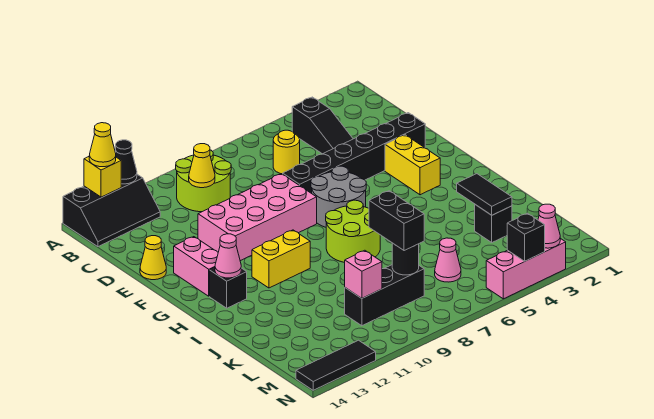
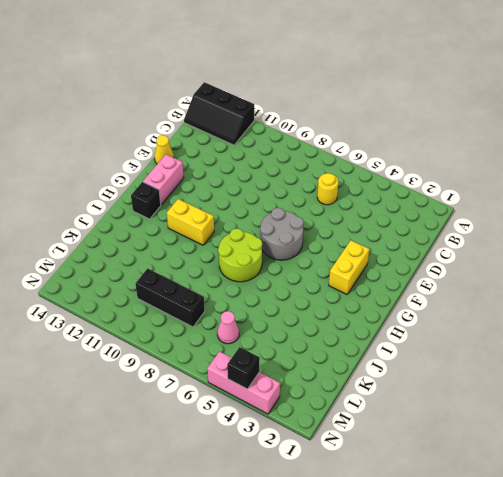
none -> black 1x3 slope [292,97,353,154]
none -> lime 2x2 round brick [176,150,231,212]
none -> black 1x6 brick [283,113,425,193]

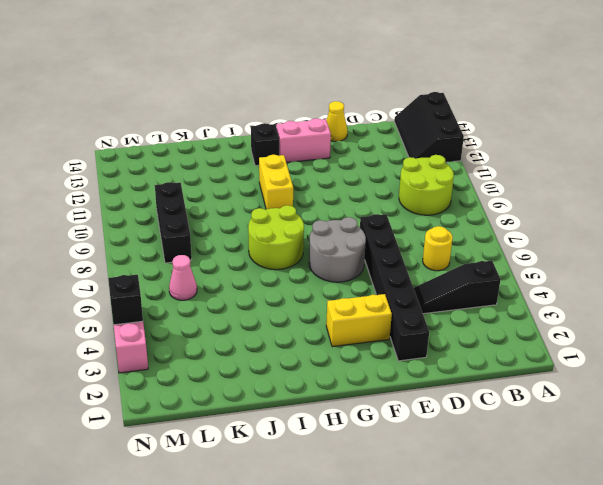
none -> pink 2x4 brick [198,174,317,261]
none -> black 1x1 brick [475,205,512,242]
none -> black 1x3 tile [296,340,376,390]

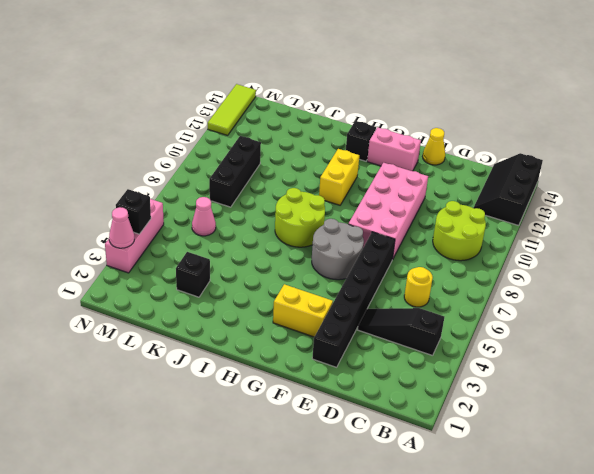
lime 1x3 tile [208,84,256,135] -> black 1x3 tile [296,340,376,390]
none -> black 1x1 cone [115,140,137,184]
none -> yellow 1x1 brick [84,157,121,197]
none -> yellow 1x1 cone [189,144,215,188]

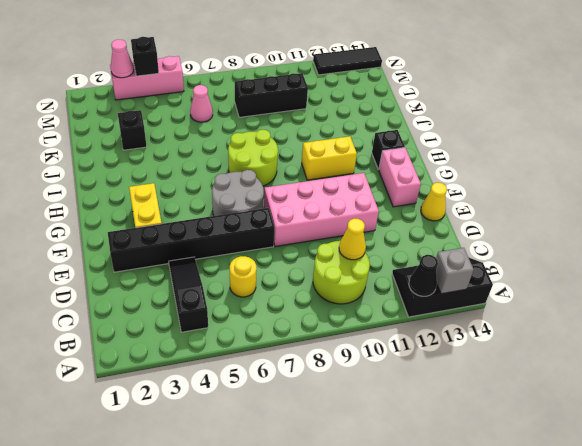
grey 1x1 brick [436,248,474,294] -> yellow 1x1 brick [84,157,121,197]
none -> pink 1x1 cone [215,234,241,278]
none -> black 1x2 tile [457,174,512,215]
none -> black 1x1 round brick [392,243,419,275]

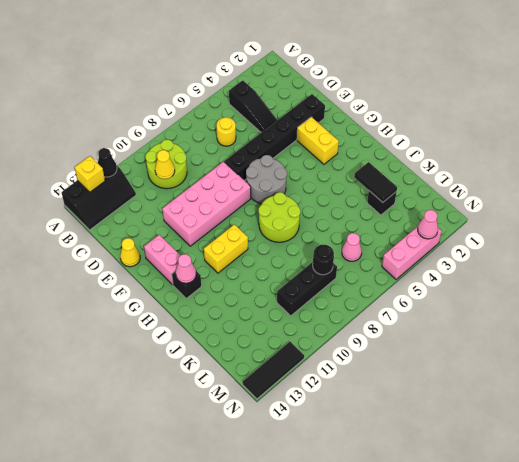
none -> pink 1x1 brick [345,250,382,298]
none -> black 1x1 brick [507,213,545,261]
none -> yellow 1x1 cone [89,123,116,167]

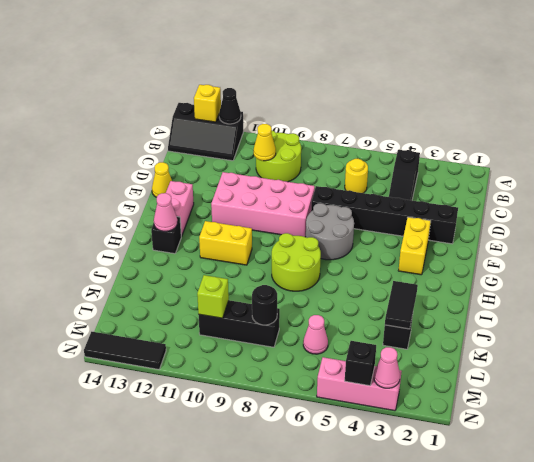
lime 1x1 brick [197,275,229,318] -> pink 1x1 brick [345,250,382,298]
none -> yellow 1x1 cone [89,123,116,167]
none -> black 1x2 brick [369,191,424,251]

